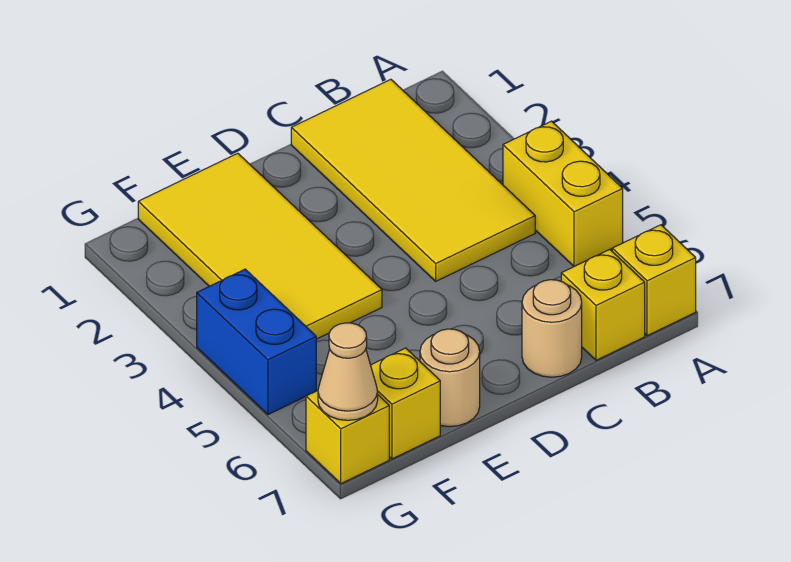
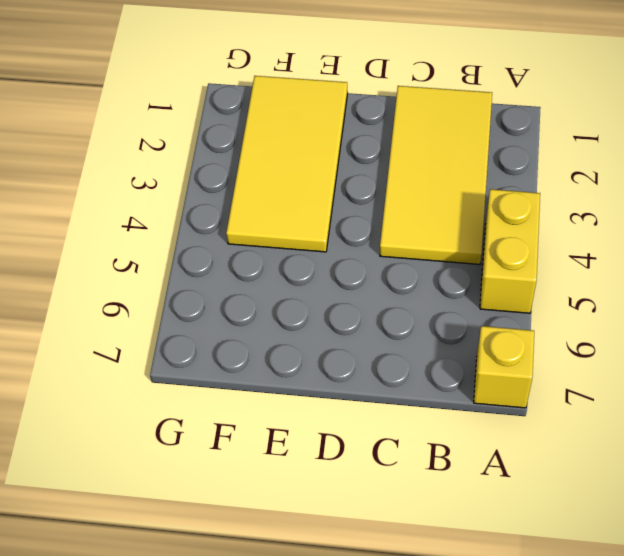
none -> yellow 1x1 brick [561,250,645,360]
none -> tan 1x1 round brick [522,280,582,377]

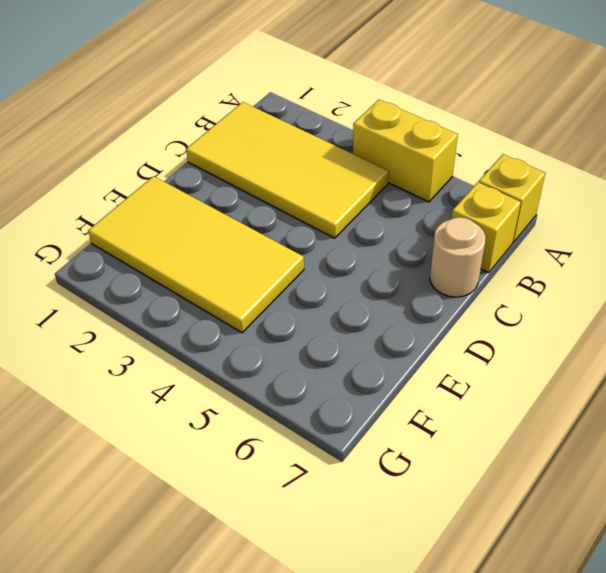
none -> tan 1x1 round brick [420,329,480,427]
none -> yellow 1x1 brick [371,348,440,459]

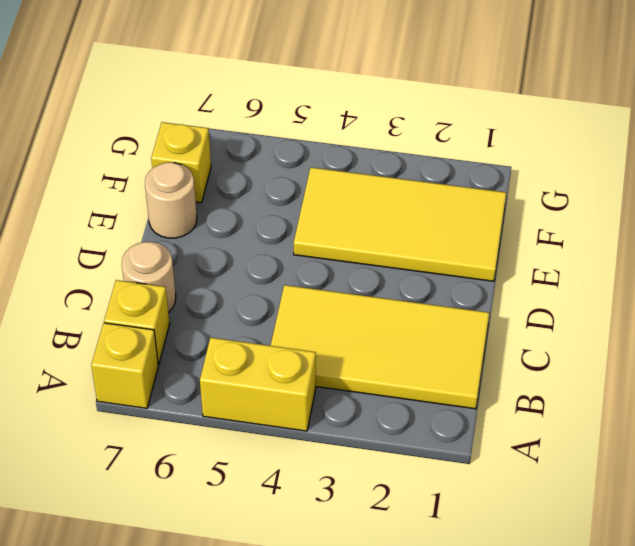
none -> blue 1x2 brick [197,269,316,415]
none -> yellow 1x1 brick [306,391,389,484]

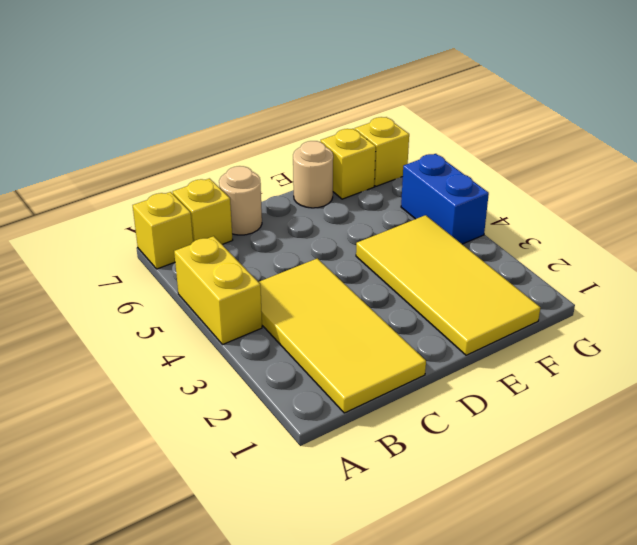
none -> tan 1x1 cone [318,323,378,420]

